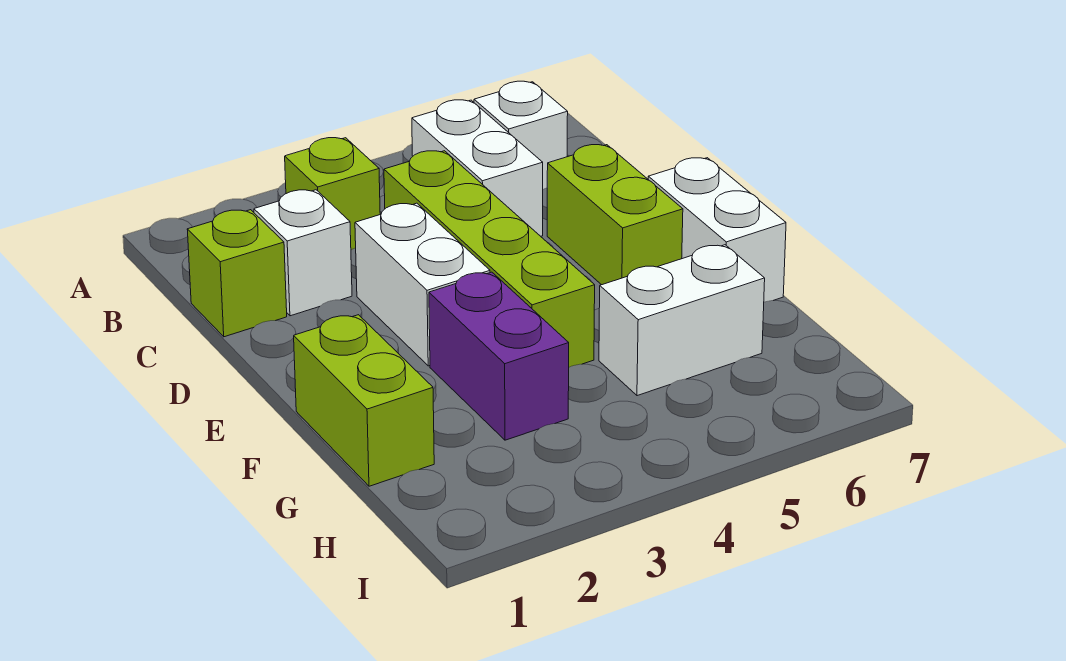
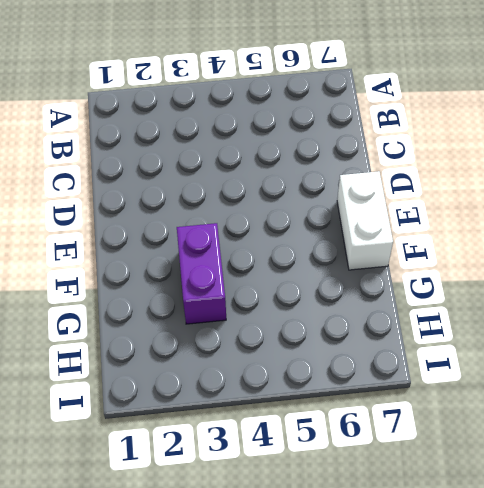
none -> lime 1x1 brick [285,138,380,250]
none -> white 1x2 brick [412,100,543,236]
none -> white 1x1 brick [474,81,568,189]

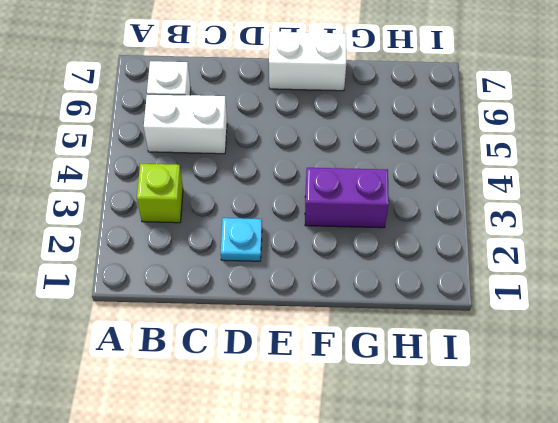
cyan 1x1 plate [221,218,262,261] -> none
none -> lime 1x1 brick [187,210,287,337]
none -> white 1x1 brick [254,190,352,316]
none -> lime 1x4 brick [384,151,595,367]

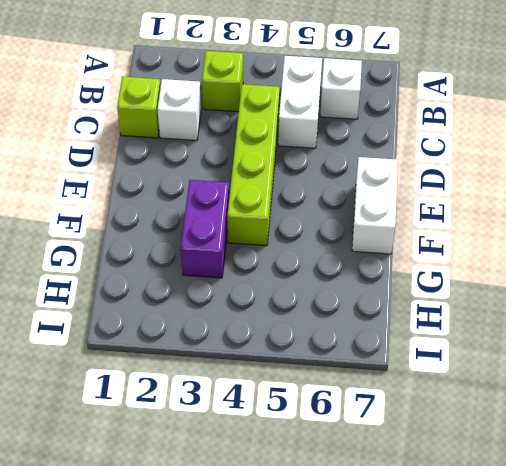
none -> white 1x2 brick [355,203,490,366]
none -> lime 1x2 brick [547,145,683,285]
none -> lime 1x2 brick [294,315,434,486]

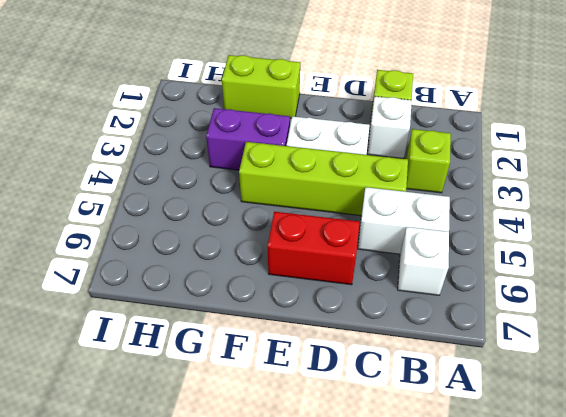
red 1x2 brick [268,212,360,285] -> lime 1x2 brick [547,145,683,285]
none -> white 1x2 brick [648,158,786,302]
none -> white 1x2 brick [599,245,765,396]

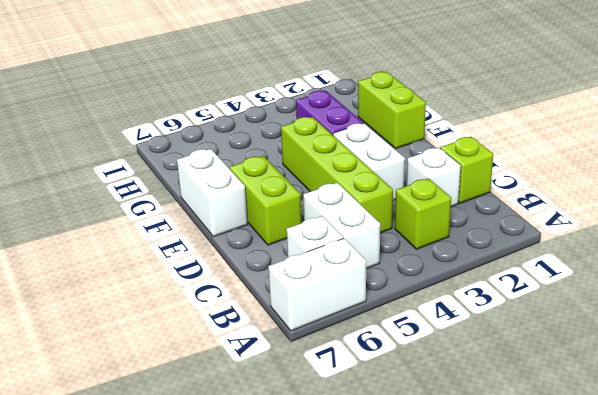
white 1x2 brick [268,238,366,331] -> white 1x2 brick moved to [599,245,765,396]

